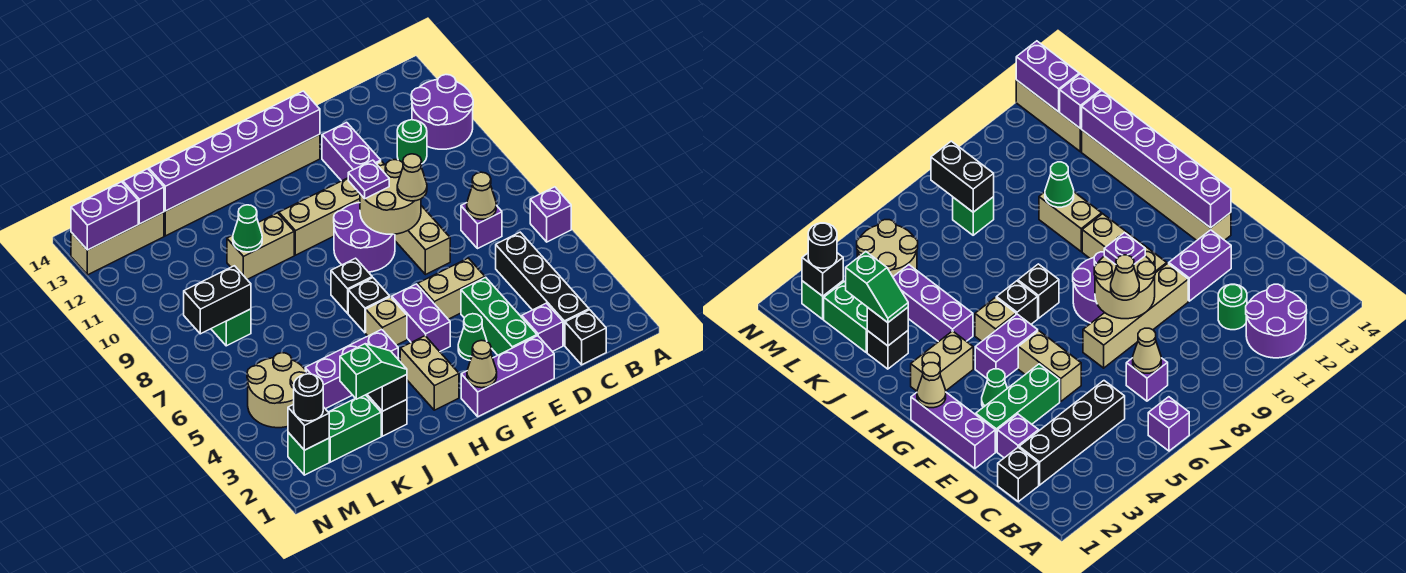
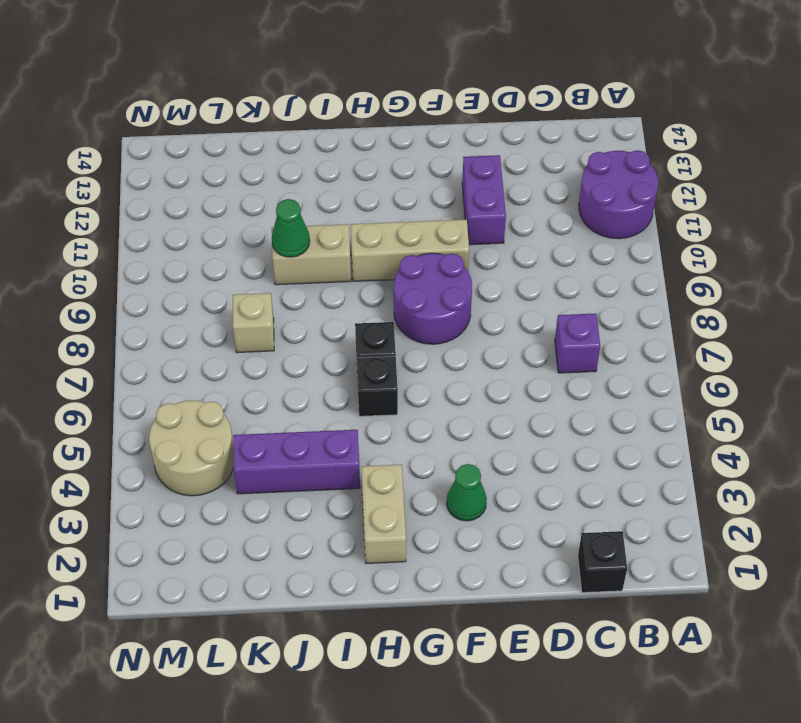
tan 1x1 brick [233,293,274,353] -> tan 1x1 brick moved to [366,297,407,345]
none -> purple 1x1 brick [530,187,571,242]
none -> black 1x4 brick [496,232,589,345]
none -> green 1x1 round brick [397,120,427,164]
none -> purple 1x1 brick [522,303,563,352]

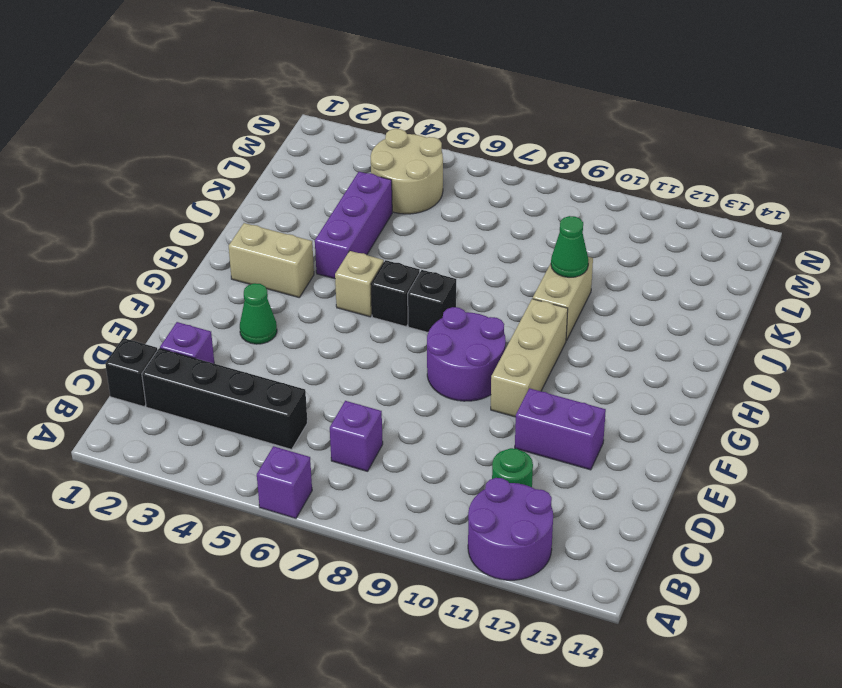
none -> purple 1x3 brick [461,336,554,417]
none -> green 1x3 brick [461,277,537,355]
none -> tan 1x2 brick [418,258,485,319]
none -> tan 1x4 brick [377,161,450,275]

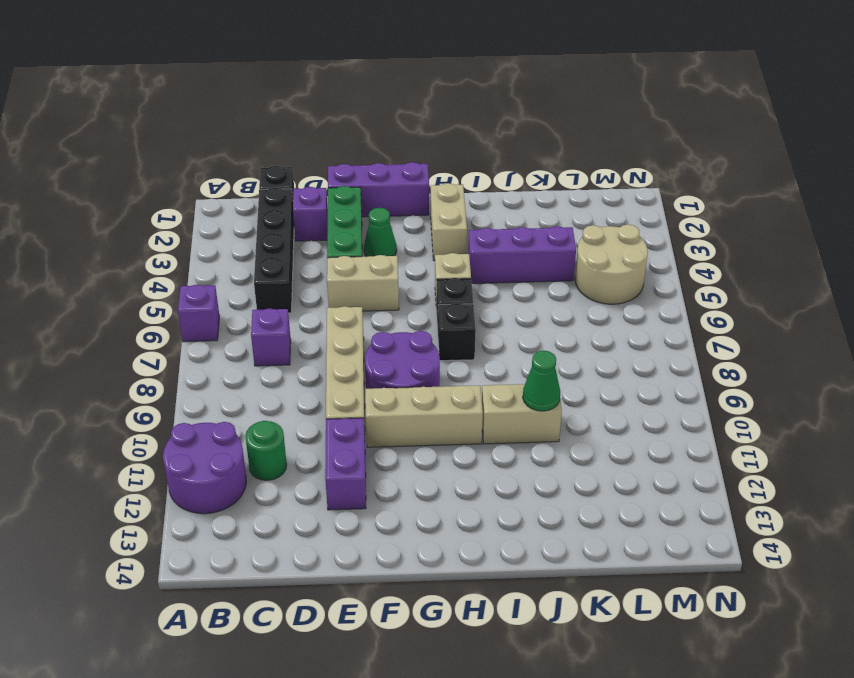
none -> tan 1x6 brick [164,134,320,236]
none -> purple 1x2 brick [392,284,450,352]
none -> black 1x1 brick [366,394,407,436]
none -> green 1x2 brick [329,395,381,462]

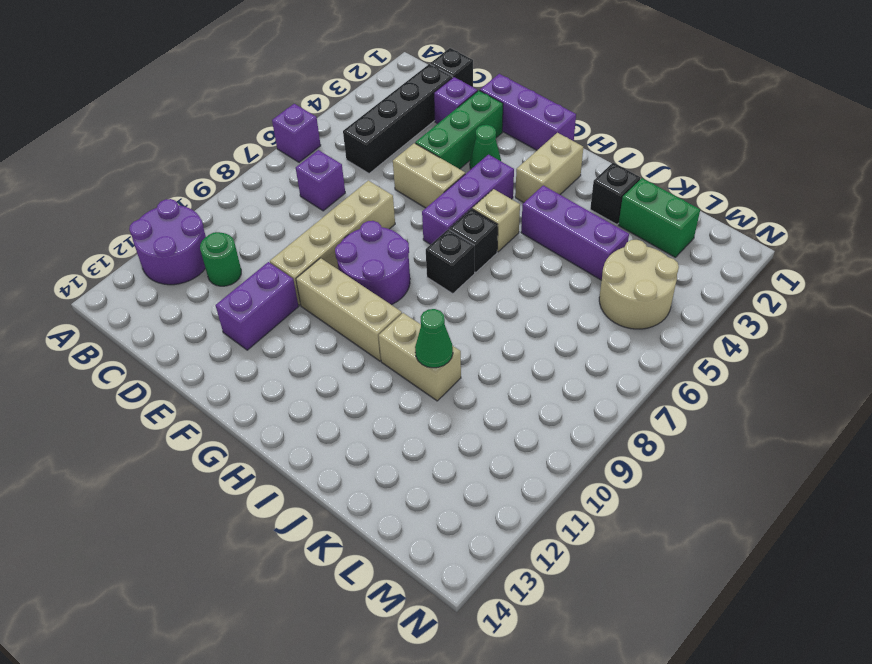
purple 1x3 brick [422,155,514,245] -> purple 1x2 brick [392,284,450,352]
none -> tan 1x6 brick [164,134,320,236]
none -> green 1x1 brick [211,309,251,346]
none -> tan 1x3 brick [71,212,164,275]
none -> green 1x1 brick [288,432,329,475]

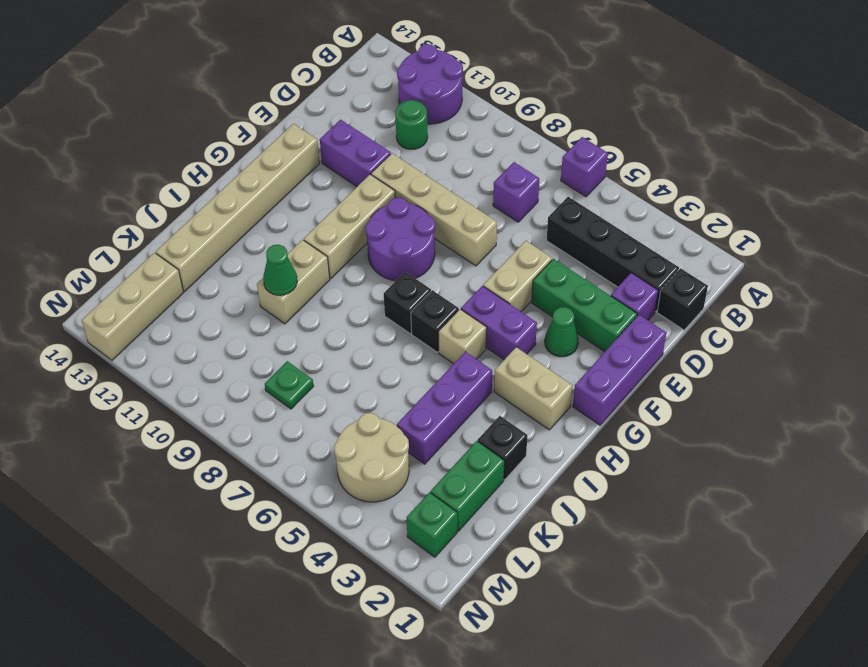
green 1x1 plate [265,361,314,409] -> green 1x1 brick [211,309,251,346]
none -> tan 1x1 cone [467,172,496,219]
none -> tan 2x2 round brick [360,160,421,234]
none -> purple 1x6 brick [149,91,320,211]
none -> tan 1x1 cone [467,340,497,388]

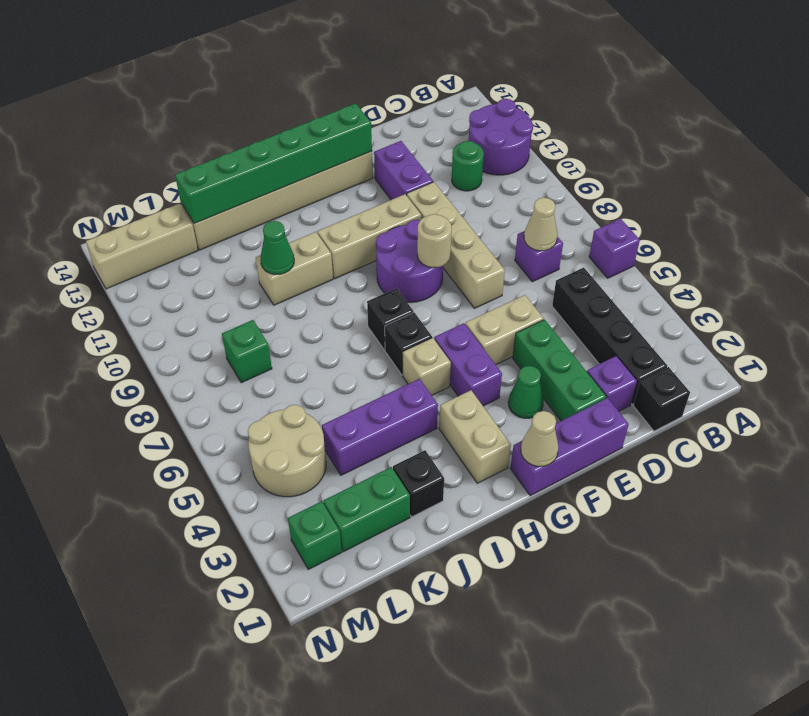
tan 1x1 round brick [417,214,452,268] -> tan 2x2 round brick [360,160,421,234]
green 1x6 brick [175,103,372,223] -> purple 1x6 brick [149,91,320,211]
none -> black 1x1 brick [367,375,407,411]
none -> black 1x2 brick [184,266,251,334]
none -> purple 1x1 brick [123,169,164,224]
none -> black 1x1 brick [288,404,329,450]

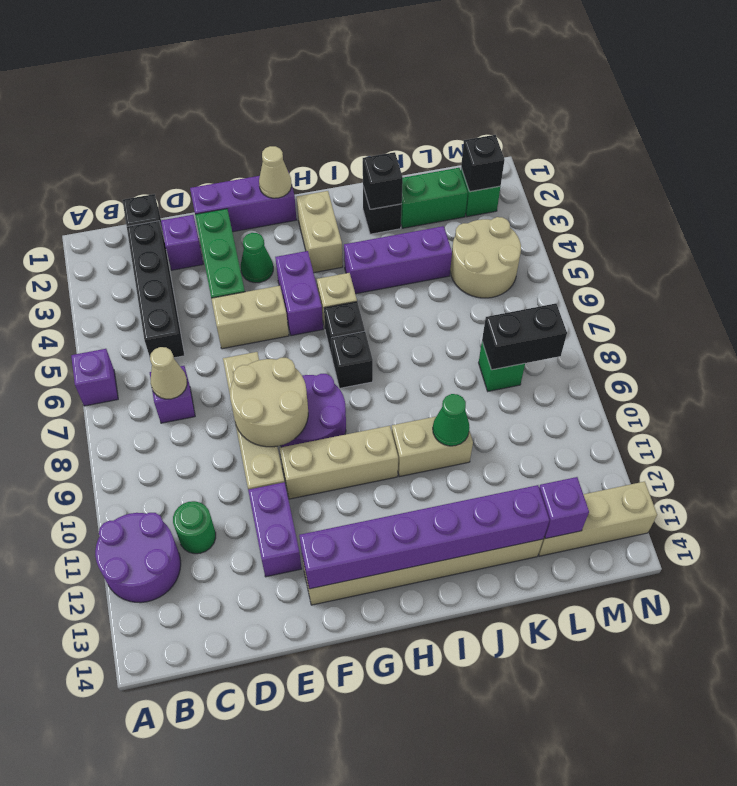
none -> purple 1x2 brick [71,182,138,250]
none -> tan 1x1 cone [397,154,427,201]
none -> purple 1x1 plate [348,160,389,199]
none -> green 1x2 slope [340,344,407,399]

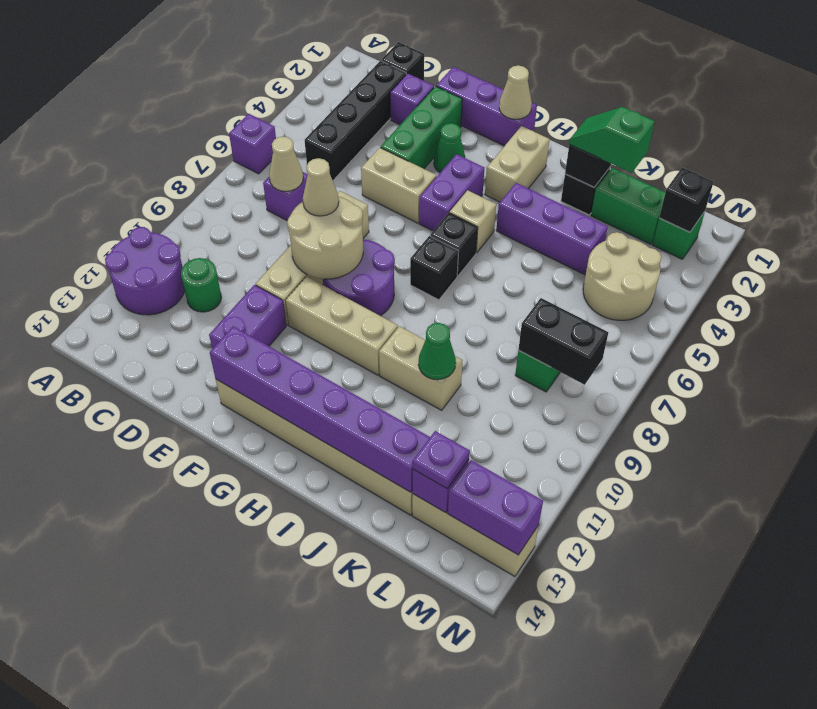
purple 1x1 plate [413,431,470,488] -> purple 1x1 plate moved to [348,160,389,199]
none -> black 1x1 round brick [294,374,323,421]

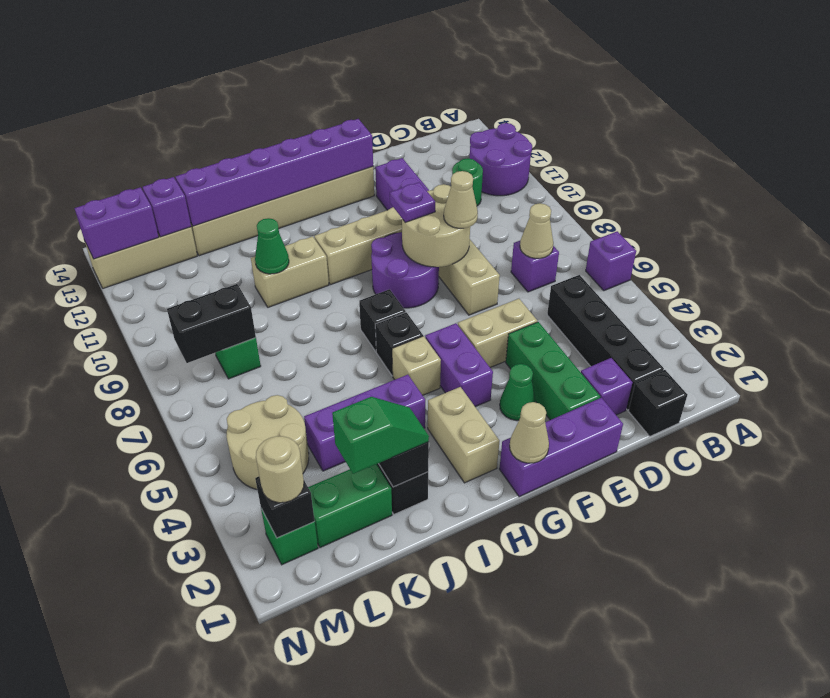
tan 1x1 round brick [256,436,304,503] -> black 1x1 round brick [294,374,323,421]

